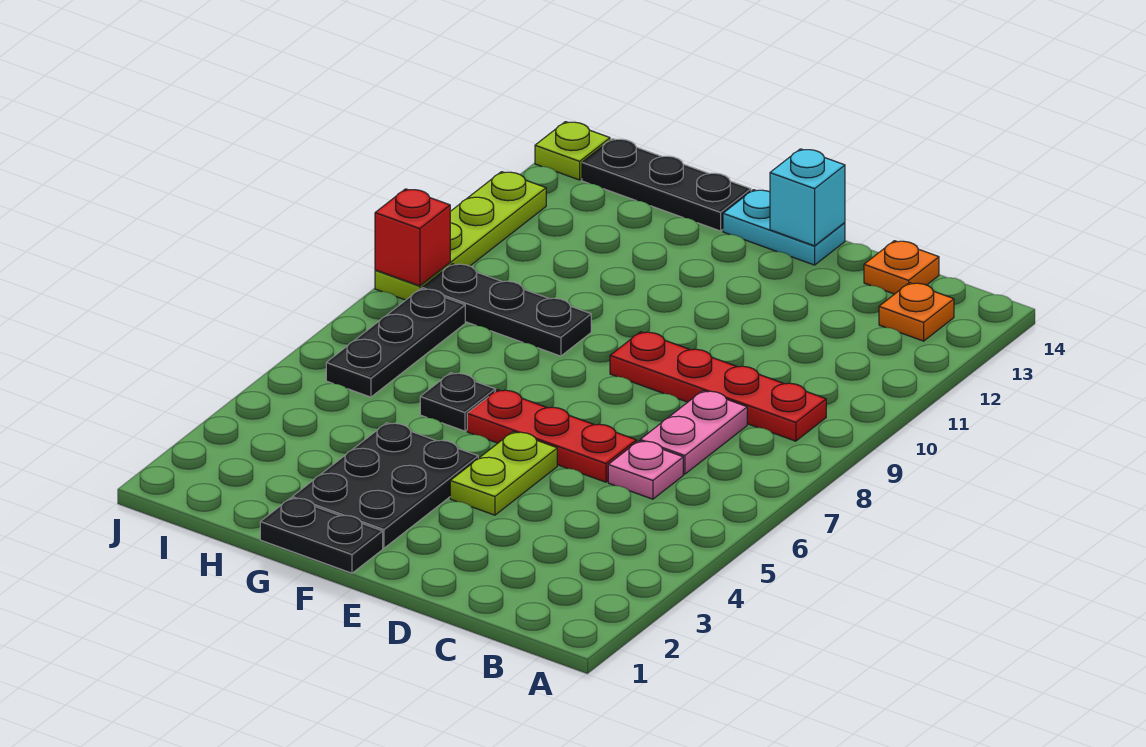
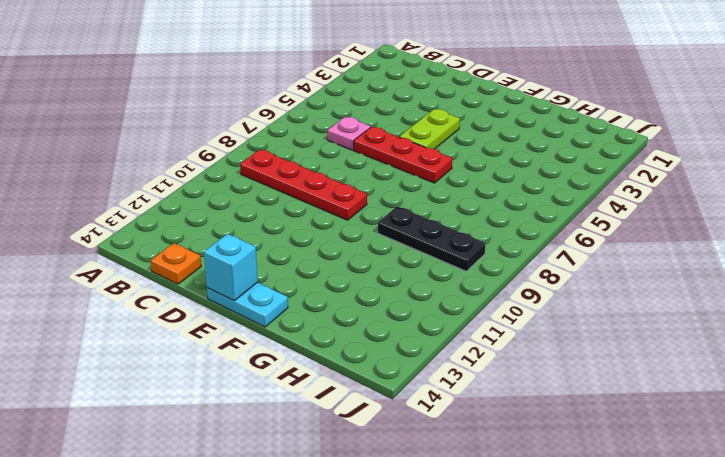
none -> orange 1x1 plate [879,283,954,341]
none -> pink 1x2 plate [640,391,747,474]
none -> black 1x2 plate [260,498,383,573]

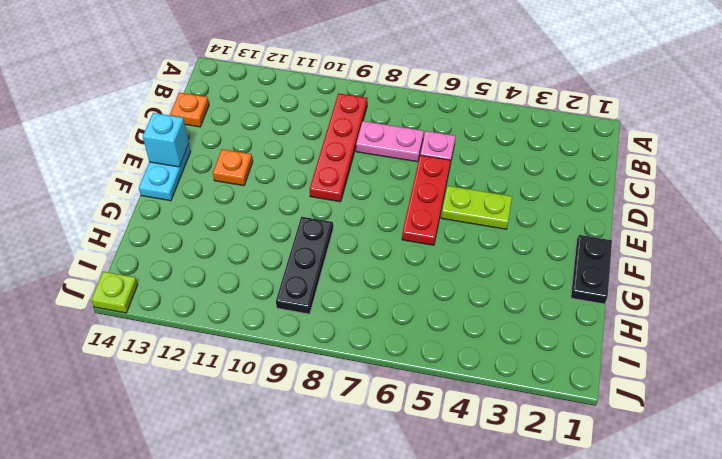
orange 1x1 plate [213,149,253,186] -> orange 1x1 plate moved to [879,283,954,341]
none -> black 2x3 plate [292,423,478,548]
none -> black 1x1 plate [420,373,495,431]
none -> black 1x3 plate [582,139,751,231]

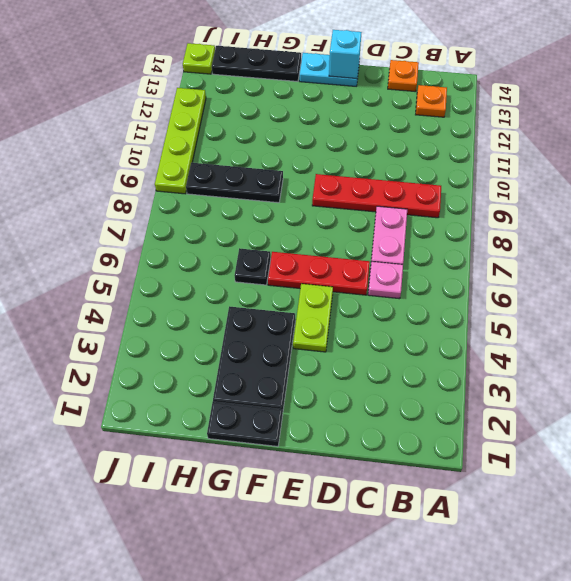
none -> black 1x3 plate [326,289,465,397]
none -> red 1x1 brick [375,189,450,286]

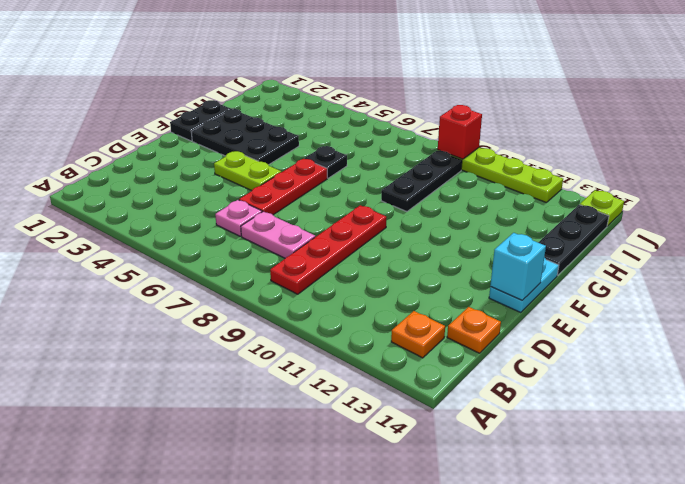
none -> black 1x3 plate [326,289,465,397]

